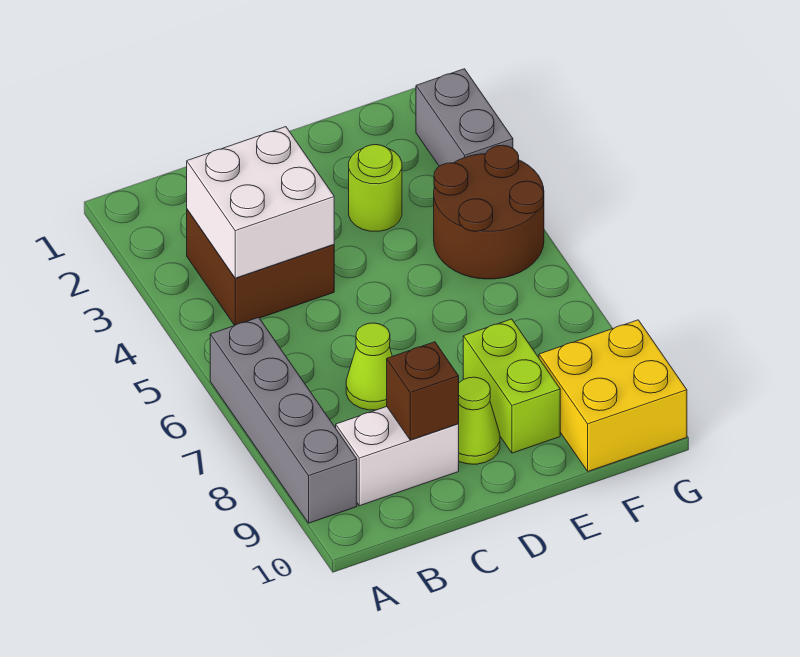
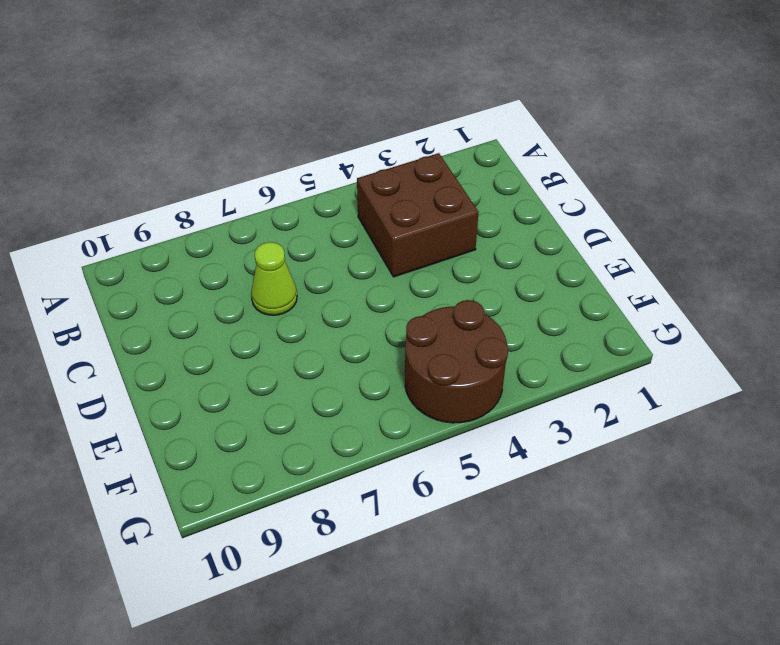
none -> grey 1x4 brick [210,317,357,523]
none -> white 1x2 brick [336,407,459,506]
none -> lime 1x1 cone [459,377,500,464]

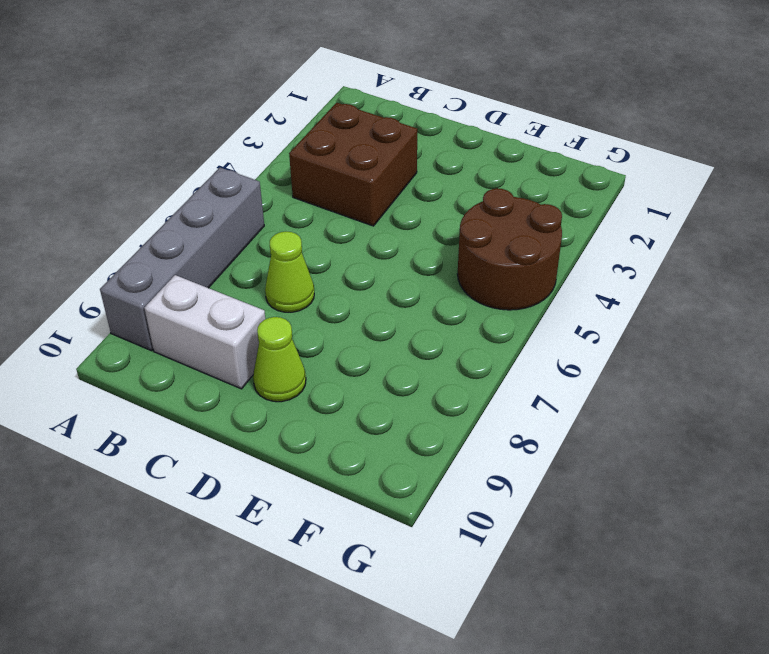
none -> lime 1x1 round brick [349,145,402,231]
none -> lime 1x2 brick [463,319,560,453]
none -> yellow 2x2 brick [539,320,687,471]

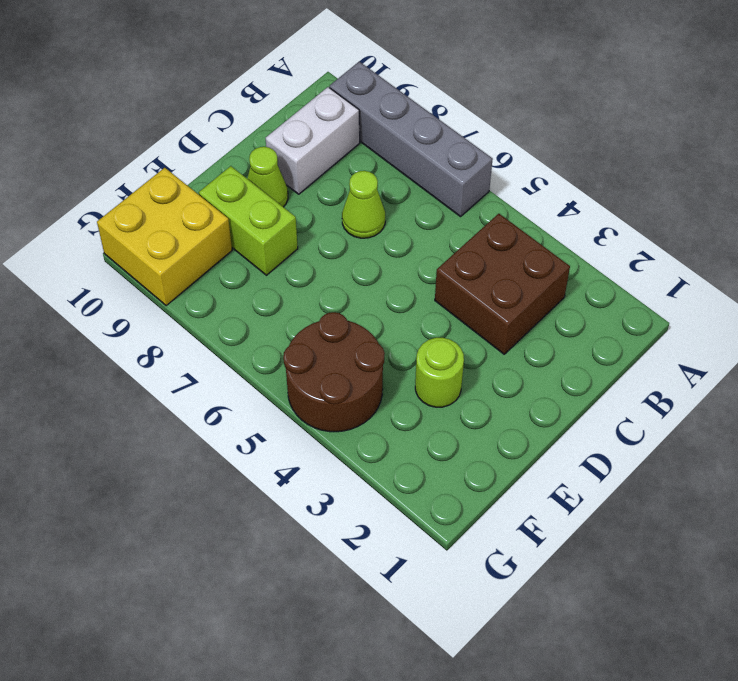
none -> grey 1x2 brick [416,69,513,166]
none -> white 2x2 brick [187,127,334,278]
none -> brown 1x1 brick [387,342,459,440]

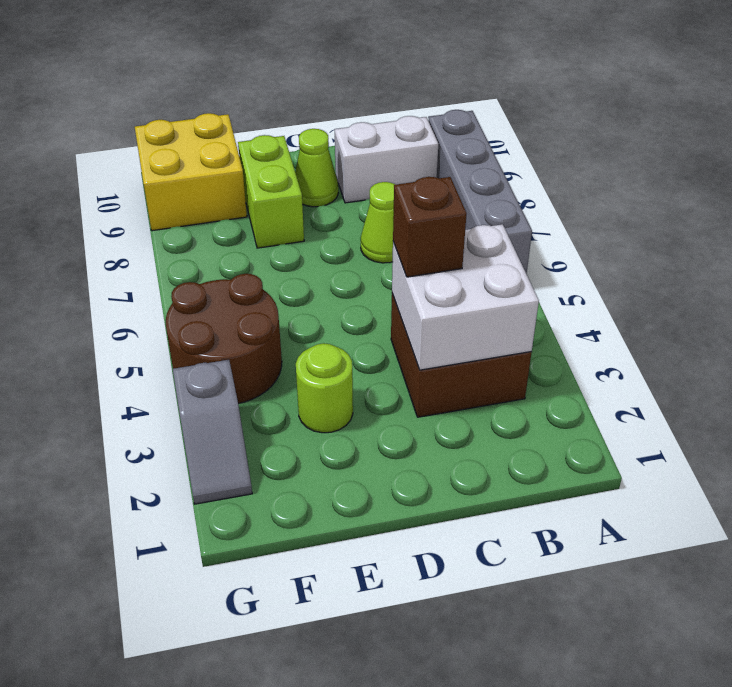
brown 1x1 brick [393,177,467,277] -> brown 1x1 brick moved to [387,342,459,440]
grey 1x2 slope [173,360,252,504] -> grey 1x2 brick [416,69,513,166]

